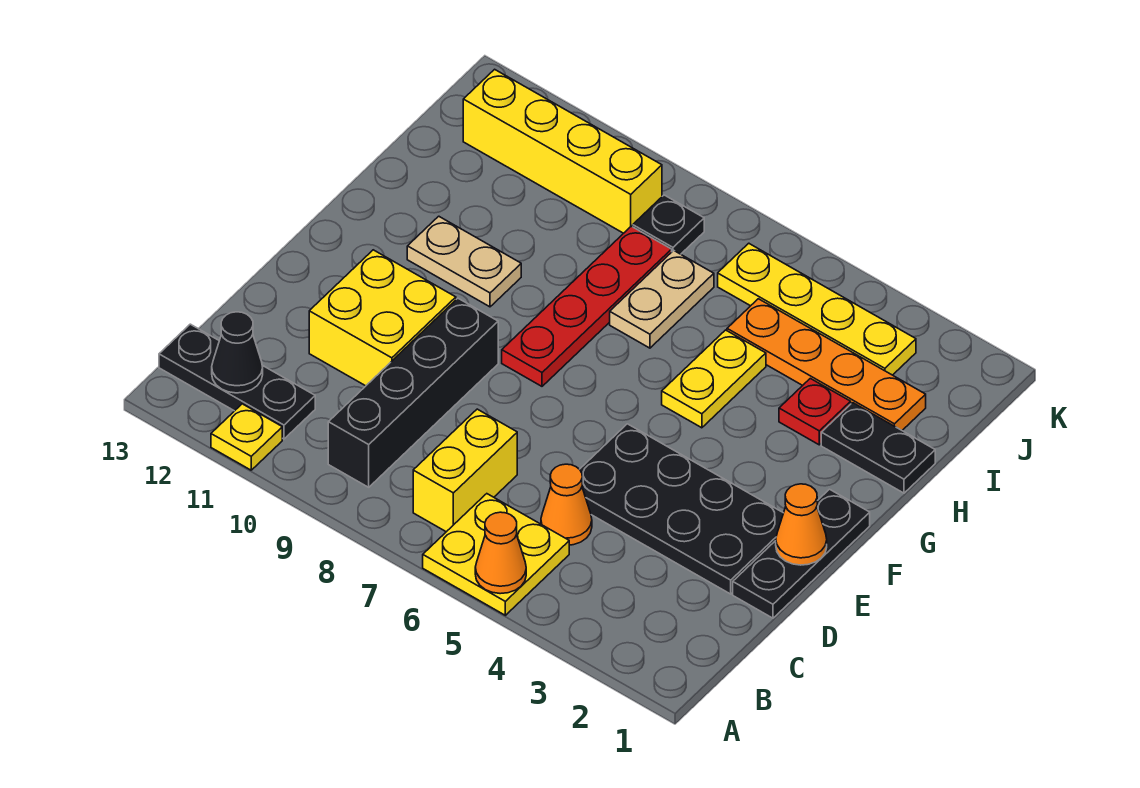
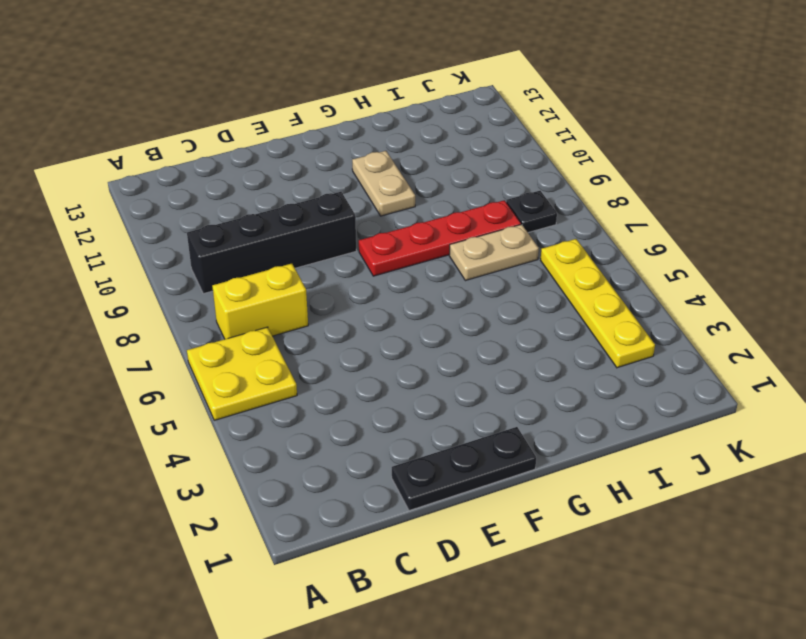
none -> yellow 1x1 plate [211,404,282,470]
none -> black 1x3 plate [159,324,315,439]
none -> orange 1x1 cone [541,464,592,545]

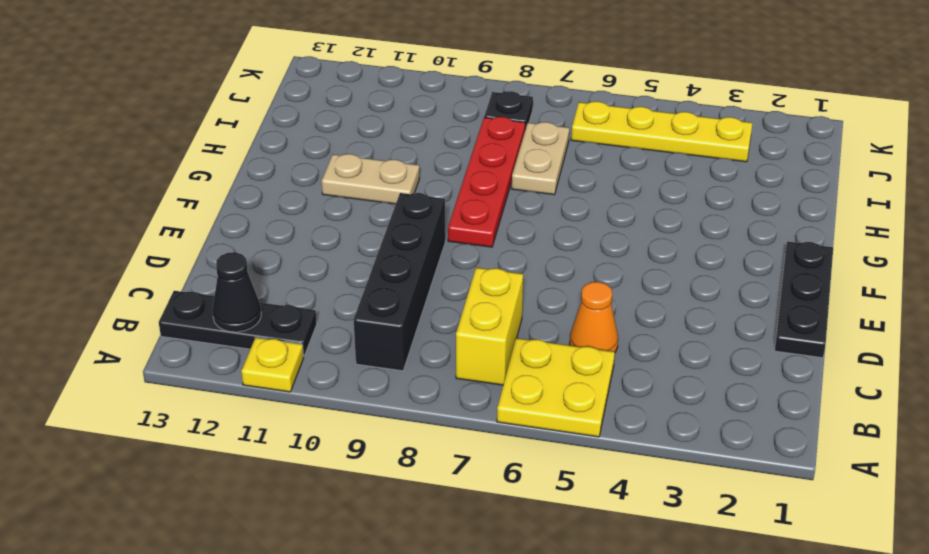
none -> black 2x4 plate [580,424,783,594]
none -> yellow 2x2 brick [309,250,456,386]
none -> yellow 1x2 plate [662,330,766,428]

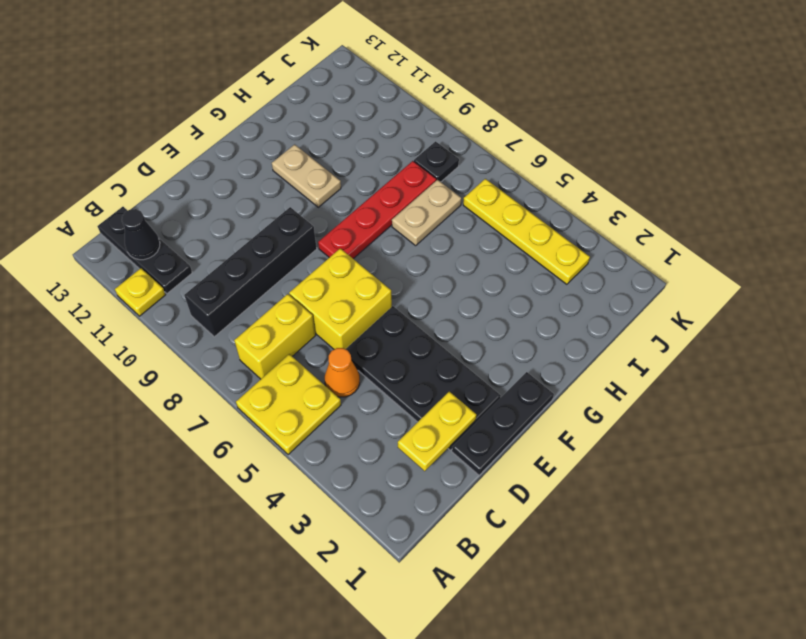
yellow 1x2 plate [398,392,476,471] -> yellow 1x2 plate moved to [662,330,766,428]
yellow 2x2 brick [289,248,392,349] -> yellow 2x2 brick moved to [309,250,456,386]
none -> black 1x2 plate [821,403,935,493]
none -> red 1x1 plate [779,378,851,445]
none -> orange 1x4 plate [727,299,926,430]

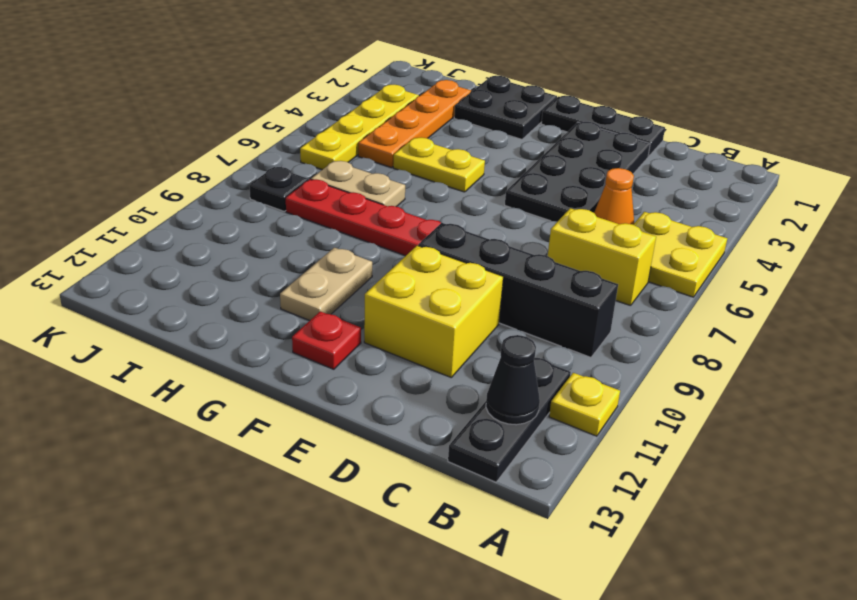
red 1x1 plate [292,311,361,369] -> red 1x1 plate moved to [779,378,851,445]
black 2x2 plate [454,76,557,139] -> black 1x2 plate [821,403,935,493]
none -> yellow 1x4 brick [463,69,662,233]
none -> orange 1x1 cone [475,512,526,594]
none -> orange 1x1 cone [776,484,827,565]

